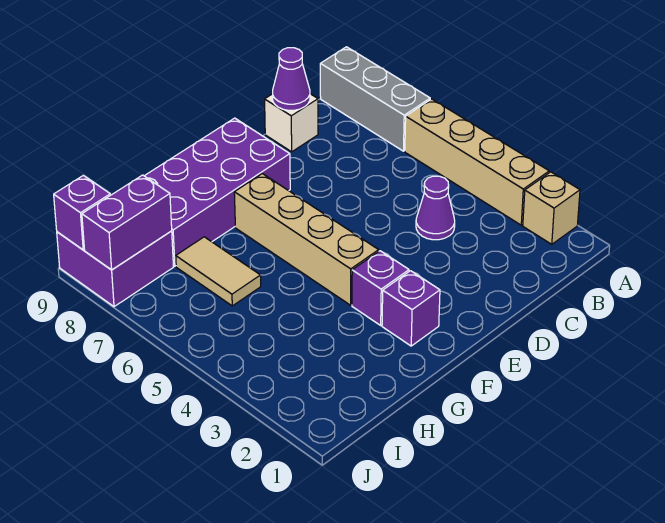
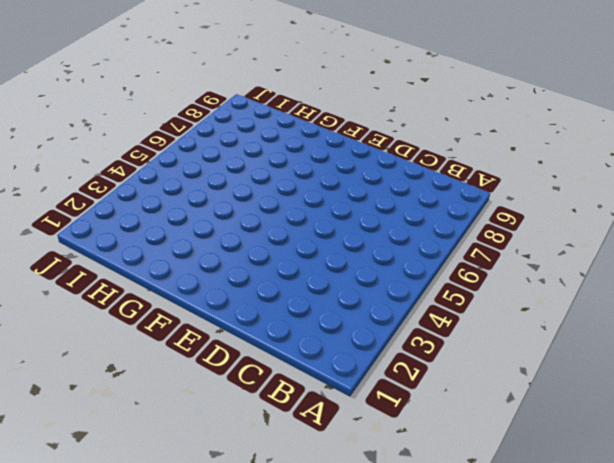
none -> tan 1x1 brick [523,172,580,244]
none -> tan 1x4 brick [405,99,549,225]
none -> grey 1x3 brick [320,47,430,151]

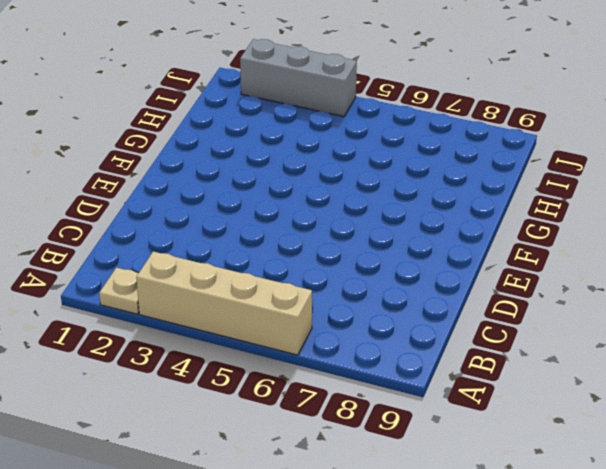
tan 1x1 plate [99,268,139,314] -> tan 1x1 brick [523,172,580,244]
grey 1x3 brick [240,39,357,117] -> grey 1x3 brick moved to [320,47,430,151]
none -> purple 1x1 cone [416,176,455,240]
none -> white 1x1 brick [265,94,318,152]
none -> purple 2x4 brick [145,118,290,266]

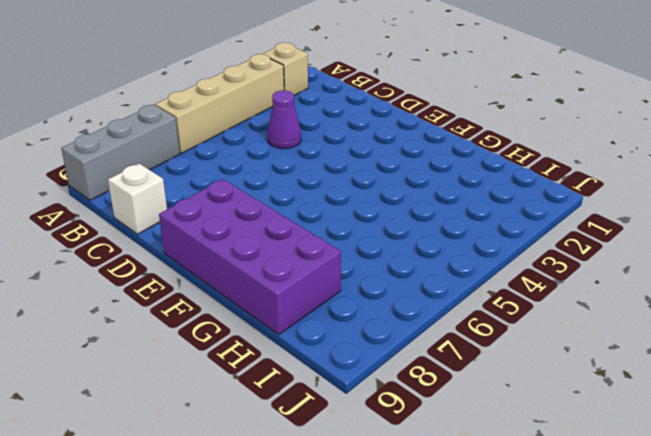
none -> purple 1x1 brick [382,271,440,346]
none -> purple 1x1 brick [352,251,409,325]
none -> tan 1x4 brick [234,174,379,305]

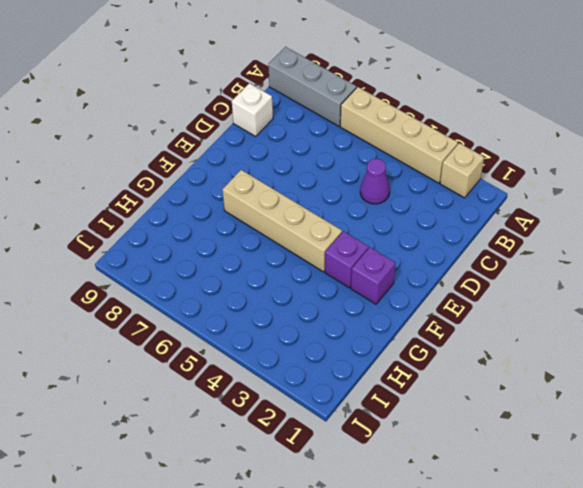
none -> purple 2x4 brick [145,118,290,266]
none -> tan 1x2 tile [176,237,261,306]
none -> purple 2x2 brick [57,231,173,307]

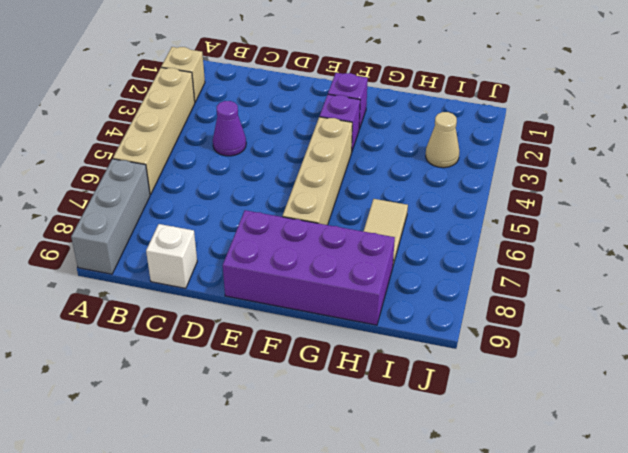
tan 1x1 cone [426,112,459,168] -> none
none -> purple 2x2 brick [57,231,173,307]
none -> purple 1x1 cone [273,48,310,110]
none -> purple 1x2 brick [82,175,172,270]

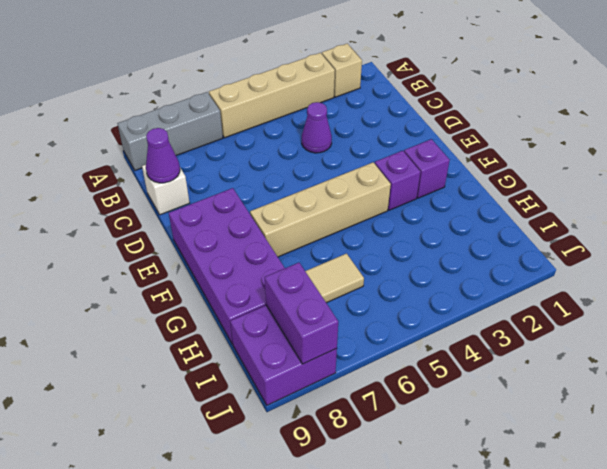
none -> purple 1x1 brick [54,175,110,250]

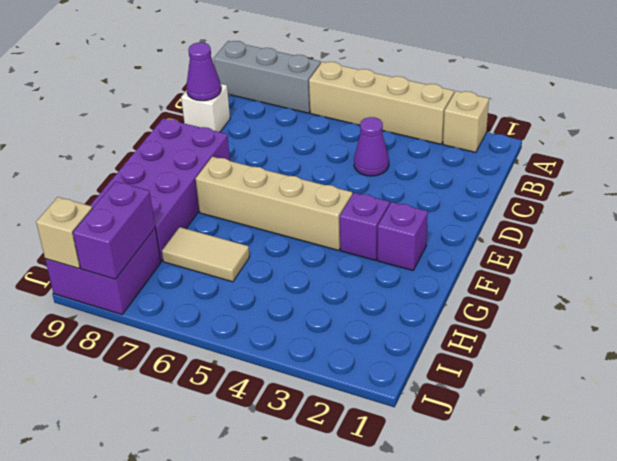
tan 1x1 brick [36,197,92,268] -> purple 1x1 brick [54,175,110,250]

